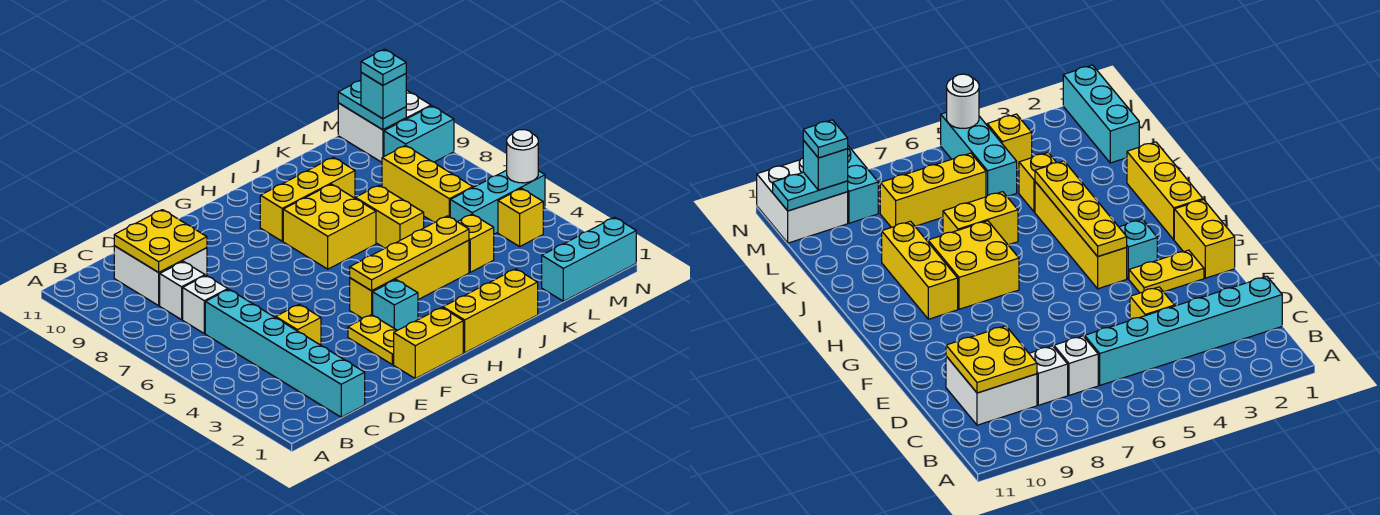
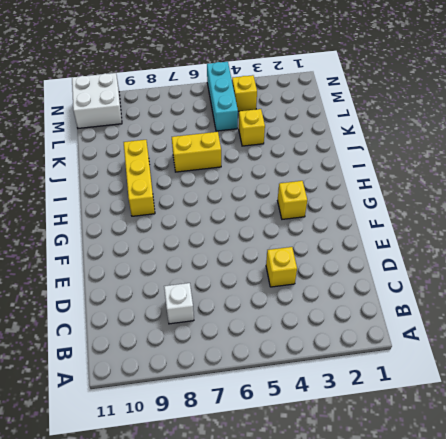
yellow 1x1 brick [278,181,307,219] -> cyan 1x1 brick [373,280,418,330]
none -> cyan 1x6 brick [205,289,365,417]
none -> white 1x1 brick [183,275,228,334]
none -> white 2x2 brick [114,246,207,306]

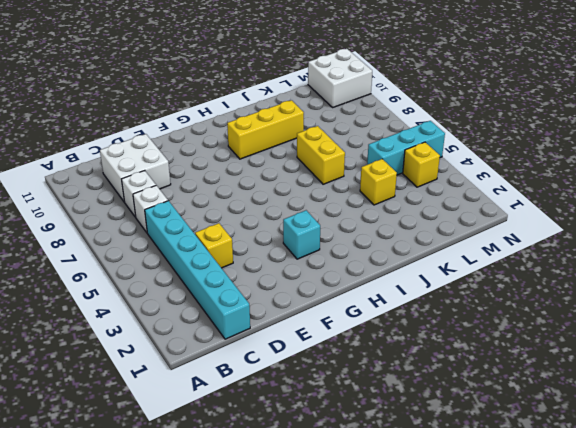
none -> yellow 1x2 brick [394,308,463,378]
none -> yellow 1x2 plate [348,315,397,365]
none -> yellow 1x4 brick [350,240,469,318]

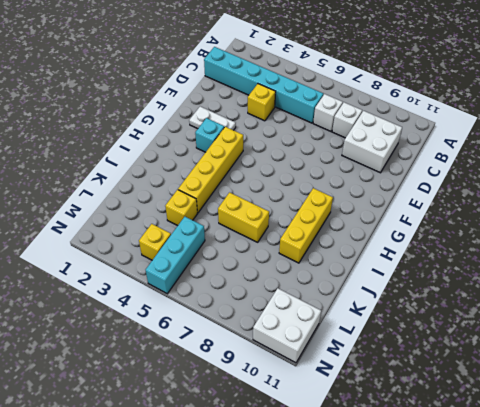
white 1x2 plate [189,107,236,130] -> yellow 1x2 plate [348,315,397,365]
none -> yellow 1x2 brick [394,308,463,378]
none -> yellow 1x3 brick [443,269,538,353]
none -> yellow 2x2 brick [283,184,376,269]

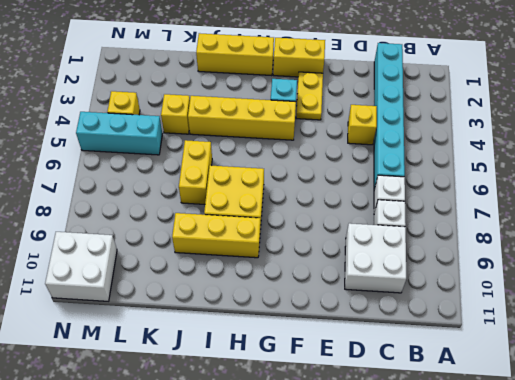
none -> cyan 1x3 brick [542,217,636,301]
none -> yellow 1x3 brick [382,145,473,223]
none -> cyan 1x2 brick [384,106,454,162]

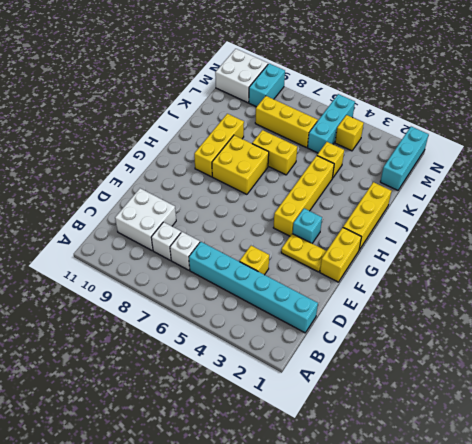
none -> yellow 2x2 plate [114,210,207,272]
none -> yellow 1x4 plate [350,216,469,291]
none -> cyan 1x2 plate [338,80,406,130]

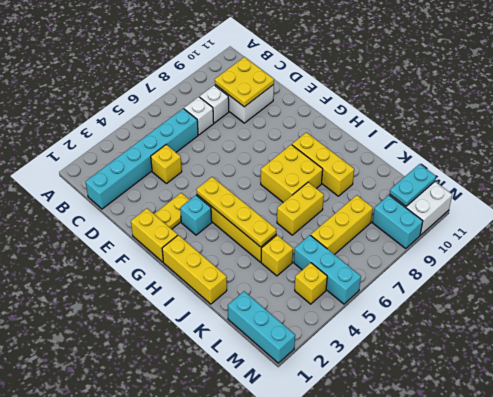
none -> white 1x1 round brick [507,130,538,183]
none -> cyan 1x1 brick [361,73,406,119]
none -> cyan 1x1 plate [361,49,406,85]

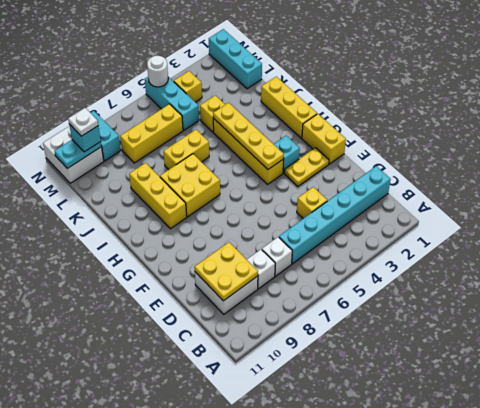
white 1x1 plate [68,108,98,136] -> cyan 1x1 plate [361,49,406,85]

